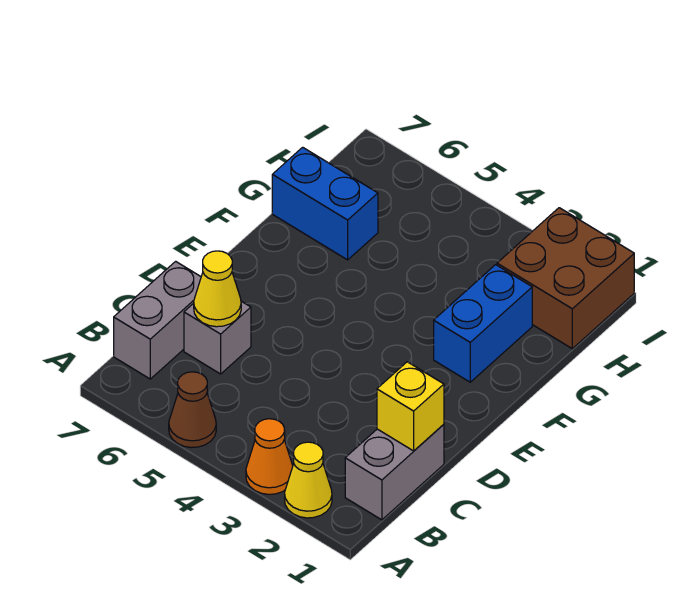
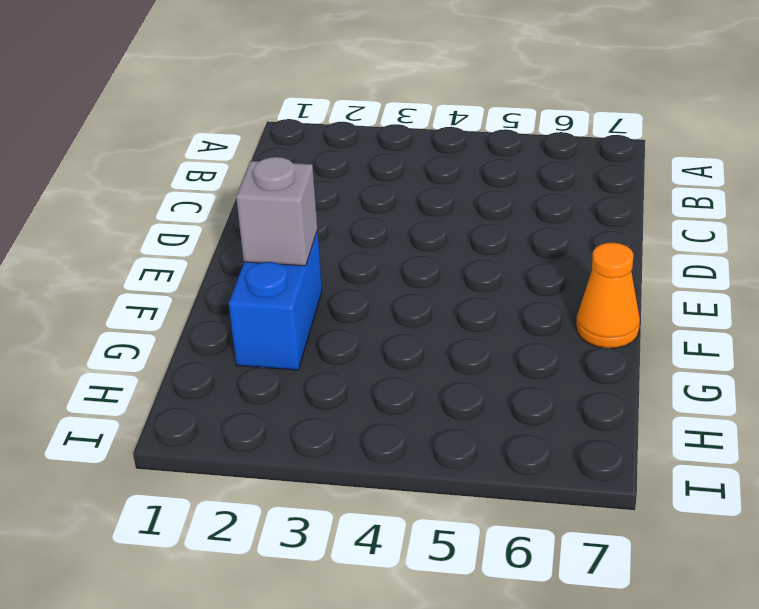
grey 1x1 brick [236,157,317,266] -> grey 1x1 brick moved to [184,301,251,374]
orange 1x1 cone [576,243,640,348] -> orange 1x1 cone moved to [246,419,293,494]
none -> yellow 1x1 cone [285,442,332,518]
none -> brown 1x1 cone [169,372,216,448]

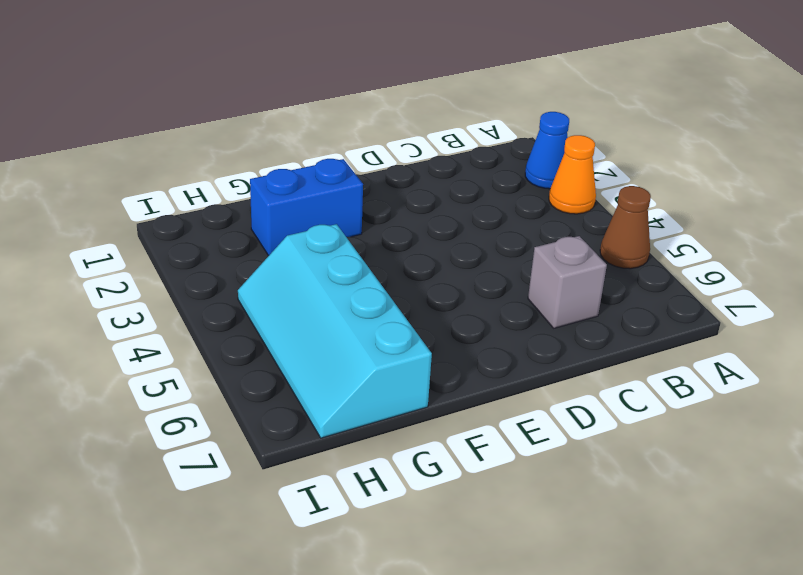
blue 1x1 cone [525,112,569,189] -> yellow 1x1 cone [285,442,332,518]
cyan 2x4 slope [238,224,432,438] -> blue 1x2 brick [272,147,378,260]
none -> grey 1x2 brick [345,424,444,520]
none -> grey 1x2 brick [114,261,201,379]

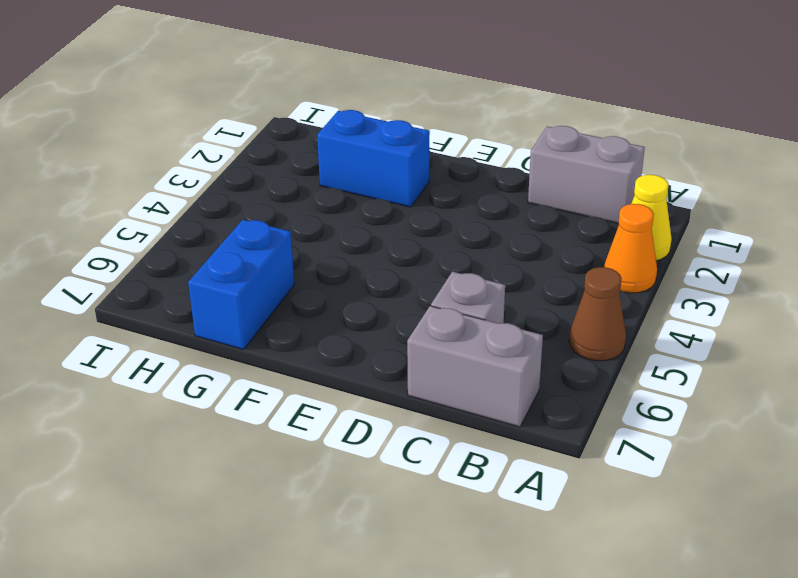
none -> brown 2x2 brick [497,208,634,349]
none -> yellow 1x1 brick [377,362,444,451]

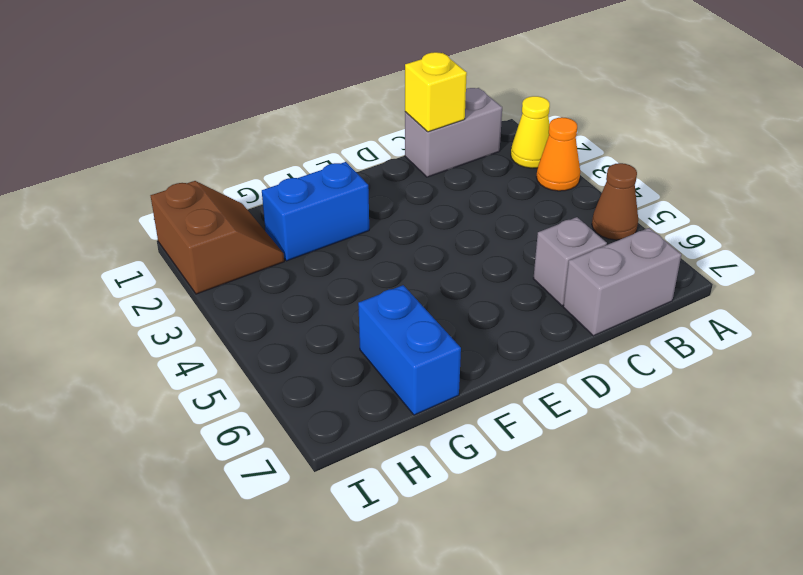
brown 2x2 slope [151,181,284,294] -> brown 2x2 brick [497,208,634,349]
none -> yellow 1x1 cone [194,251,241,327]

